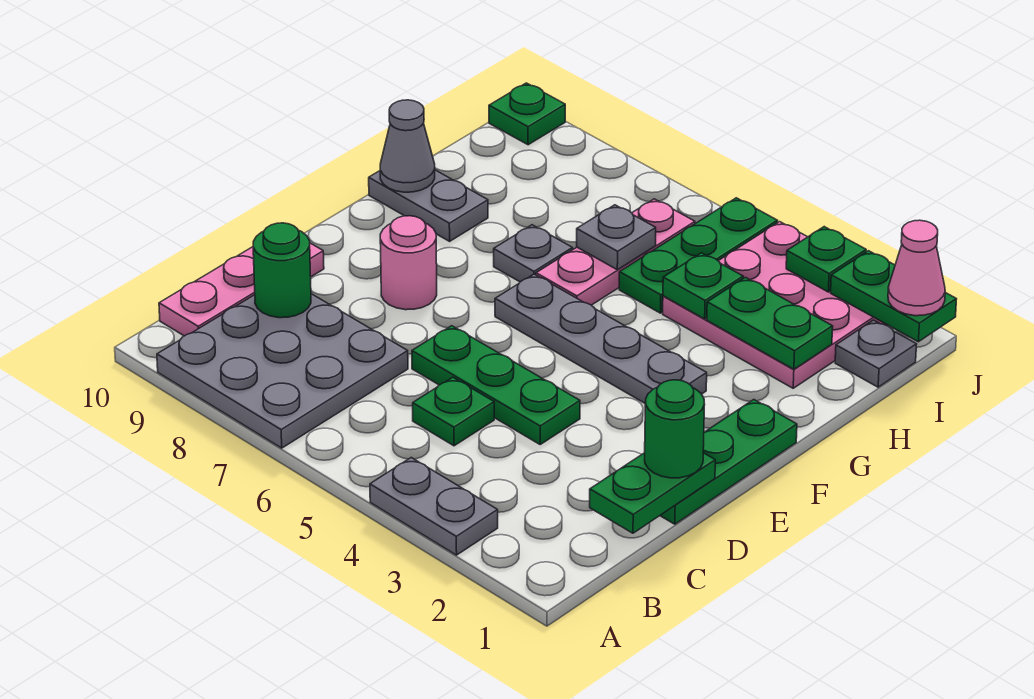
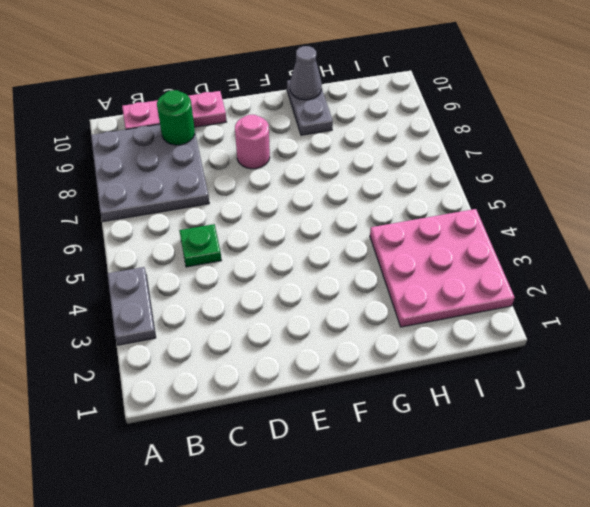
none -> green 1x3 plate [660,400,797,524]
none -> green 1x3 plate [412,326,580,444]
none -> grey 1x4 plate [495,274,707,403]

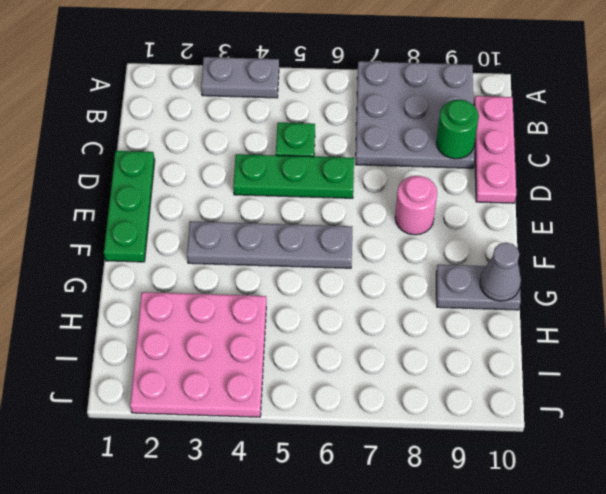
none -> pink 1x3 plate [536,199,695,305]
none -> grey 1x1 plate [494,225,573,282]
none -> green 1x3 plate [619,198,777,313]

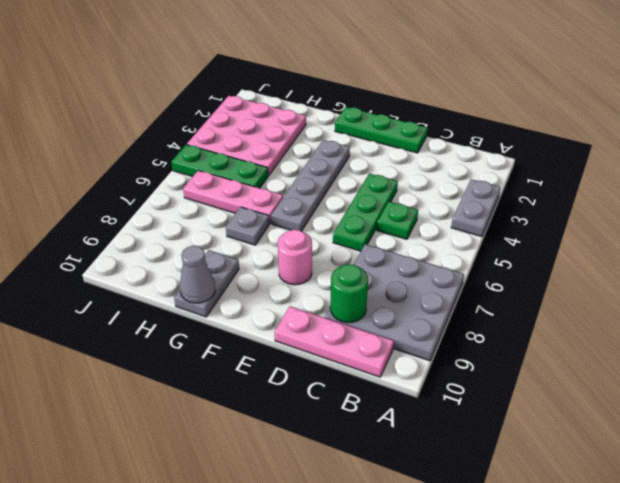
none -> grey 1x1 plate [835,320,917,387]
none -> green 1x1 plate [489,83,565,145]
none -> green 1x2 plate [590,453,715,533]

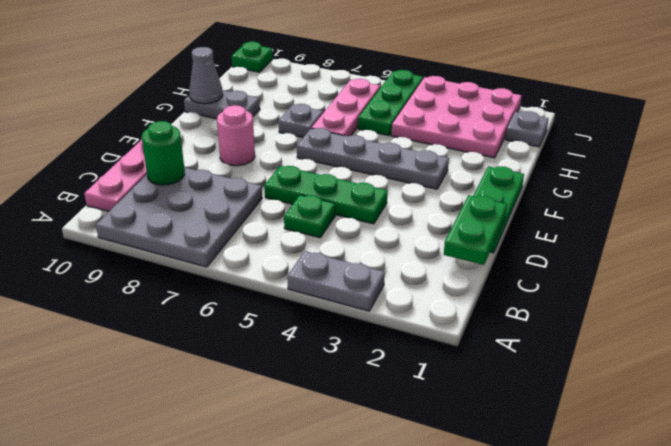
none -> green 1x2 plate [707,277,833,369]
none -> green 1x1 plate [663,253,743,319]
none -> grey 1x1 plate [577,205,656,270]

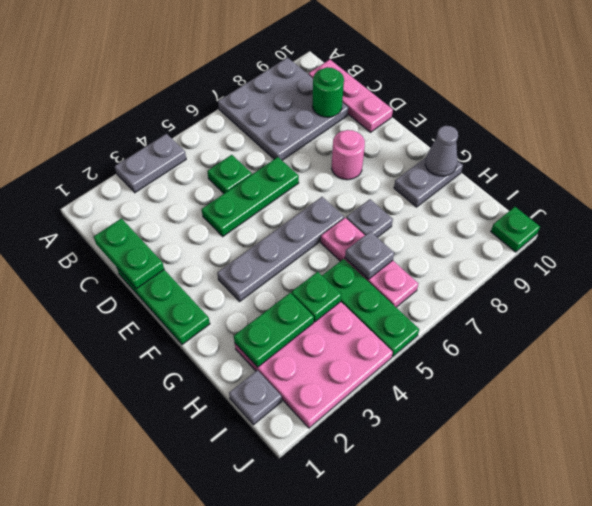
none -> green 1x2 plate [831,251,956,342]
none -> green 1x1 plate [786,227,866,292]
none -> green 1x1 round brick [645,380,705,478]

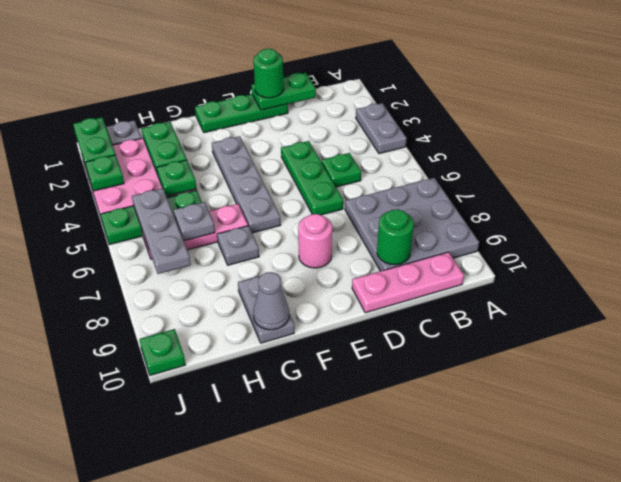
grey 1x3 plate [132,188,191,274] -> none
none -> pink 1x1 cone [888,220,945,316]

